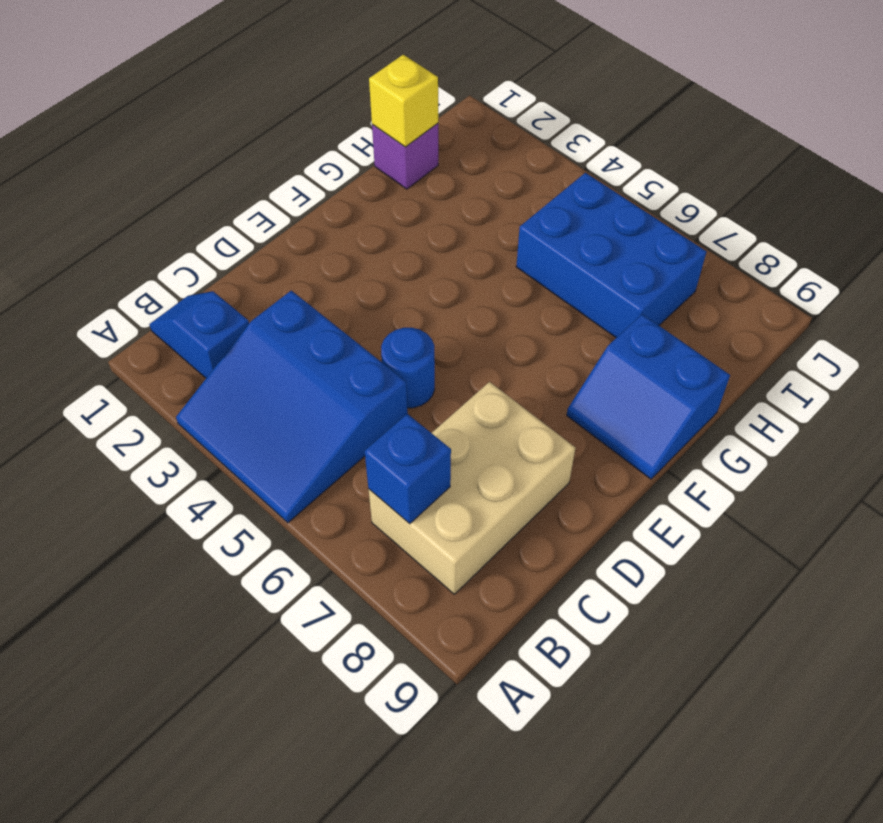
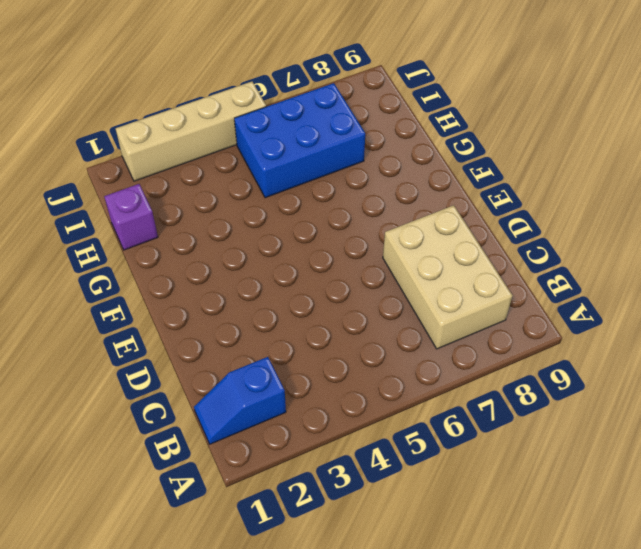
tan 1x4 brick [116,82,266,181] -> none
none -> blue 3x3 slope [176,291,408,523]
none -> blue 1x1 round brick [381,328,435,408]

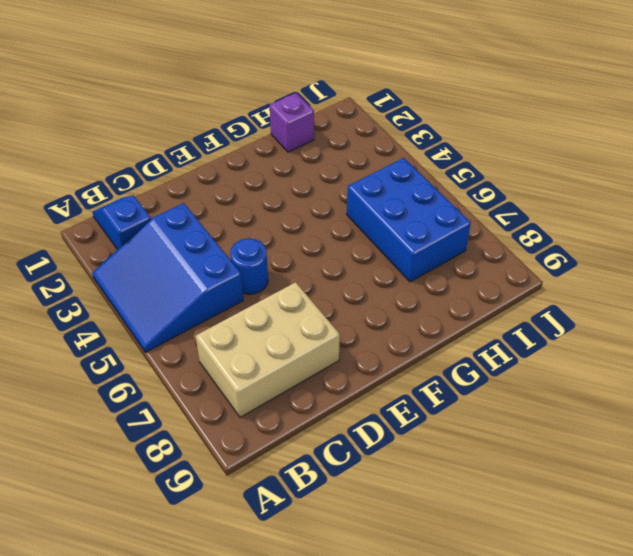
none -> blue 2x2 slope [567,314,730,479]
none -> blue 1x1 brick [365,414,451,524]

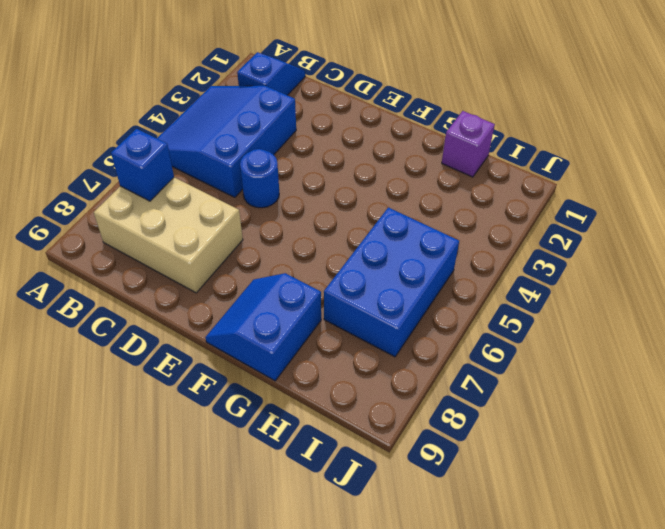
none -> yellow 1x1 brick [369,55,438,147]

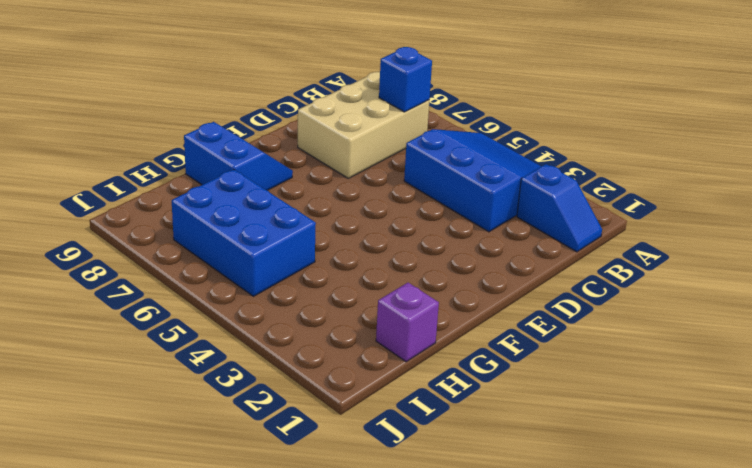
none -> blue 1x1 round brick [381,328,435,408]
none -> yellow 1x1 brick [369,55,438,147]

